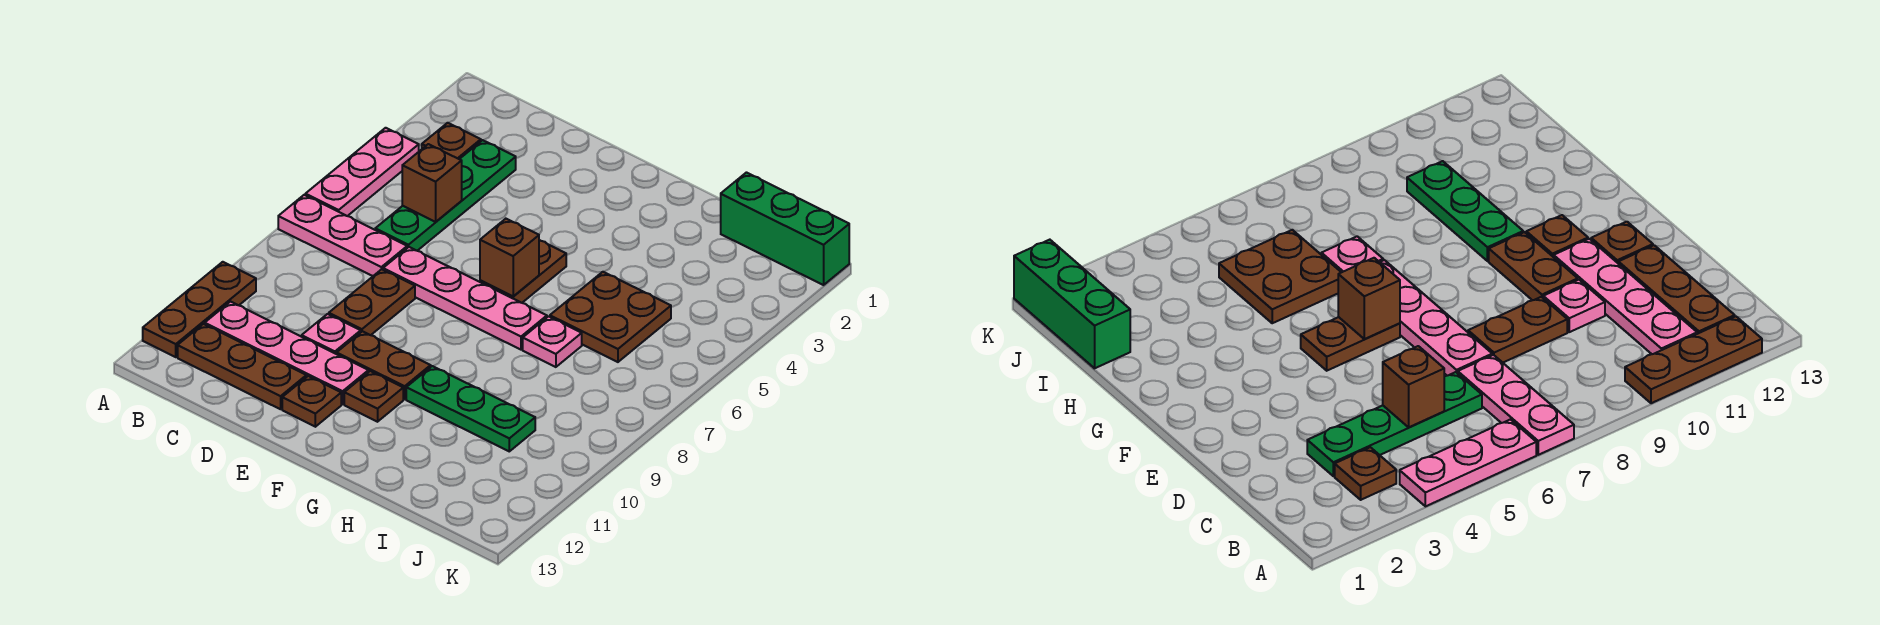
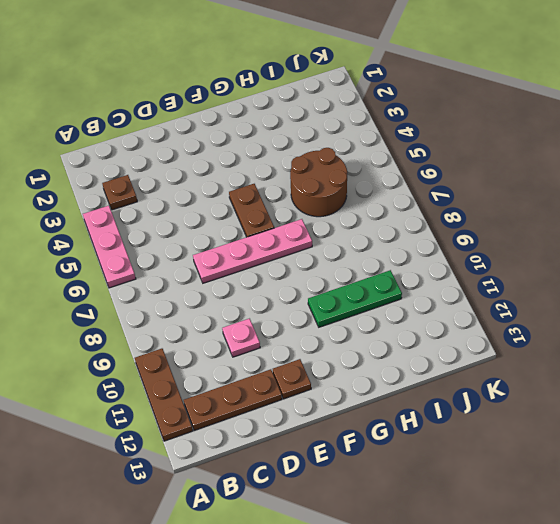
brown 2x2 round brick [290,148,347,217] -> brown 2x2 plate [550,272,671,362]
none -> pink 1x3 plate [278,195,407,276]
none -> pink 1x4 plate [205,302,368,404]
none -> green 1x4 plate [375,140,516,251]

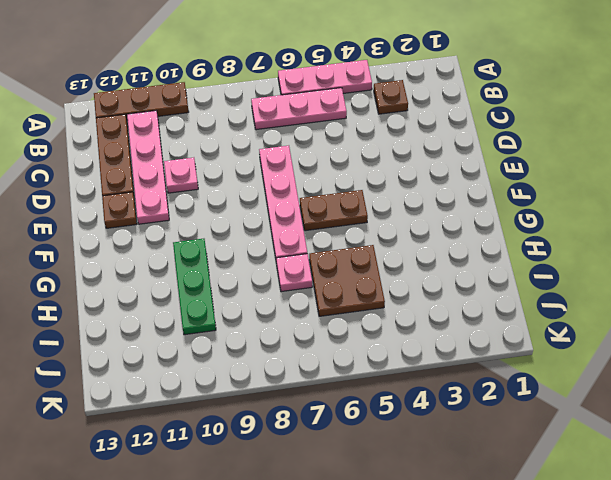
pink 1x3 plate [251,88,347,130] -> pink 1x3 plate turned to [278,195,407,276]
none -> green 1x4 plate [375,140,516,251]
none -> brown 1x2 plate [329,269,415,335]
none -> brown 1x2 plate [337,331,431,399]

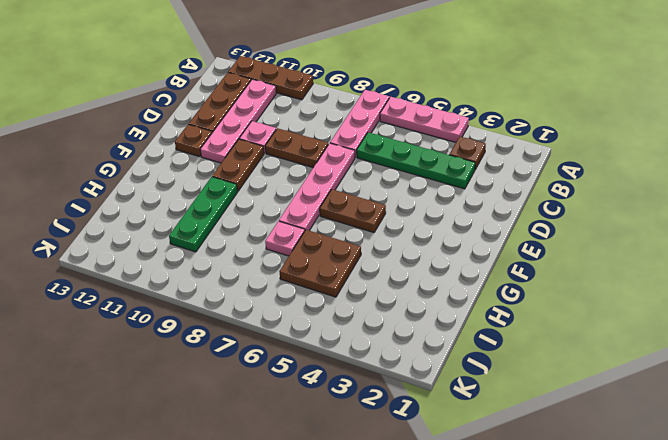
none -> brown 1x1 plate [344,371,403,422]
none -> green 1x3 brick [721,173,849,285]
none -> brown 1x1 brick [402,144,462,222]

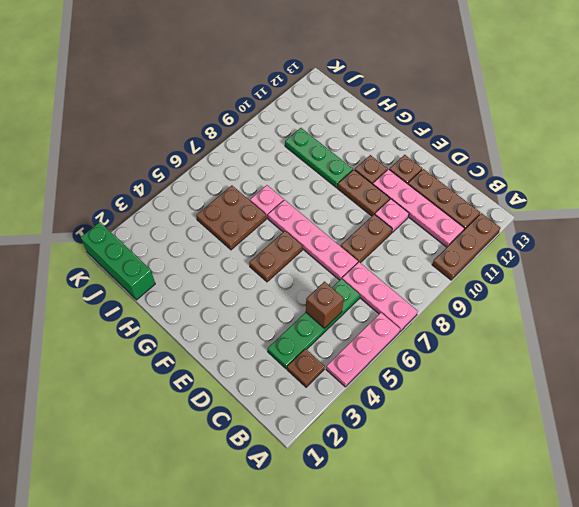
none -> brown 1x1 brick [480,219,539,296]

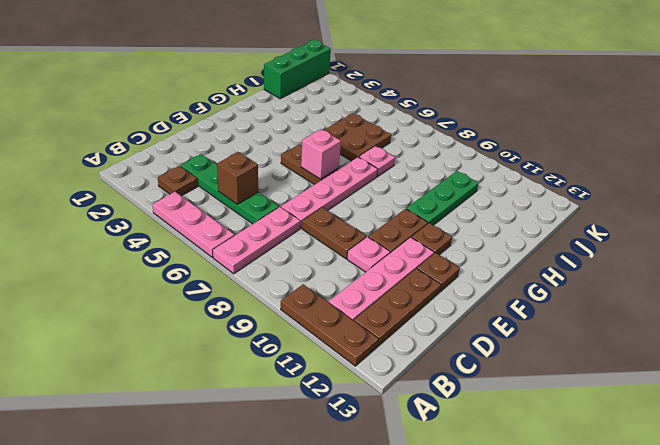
pink 1x1 brick [301,129,341,179] -> brown 1x1 brick [480,219,539,296]

